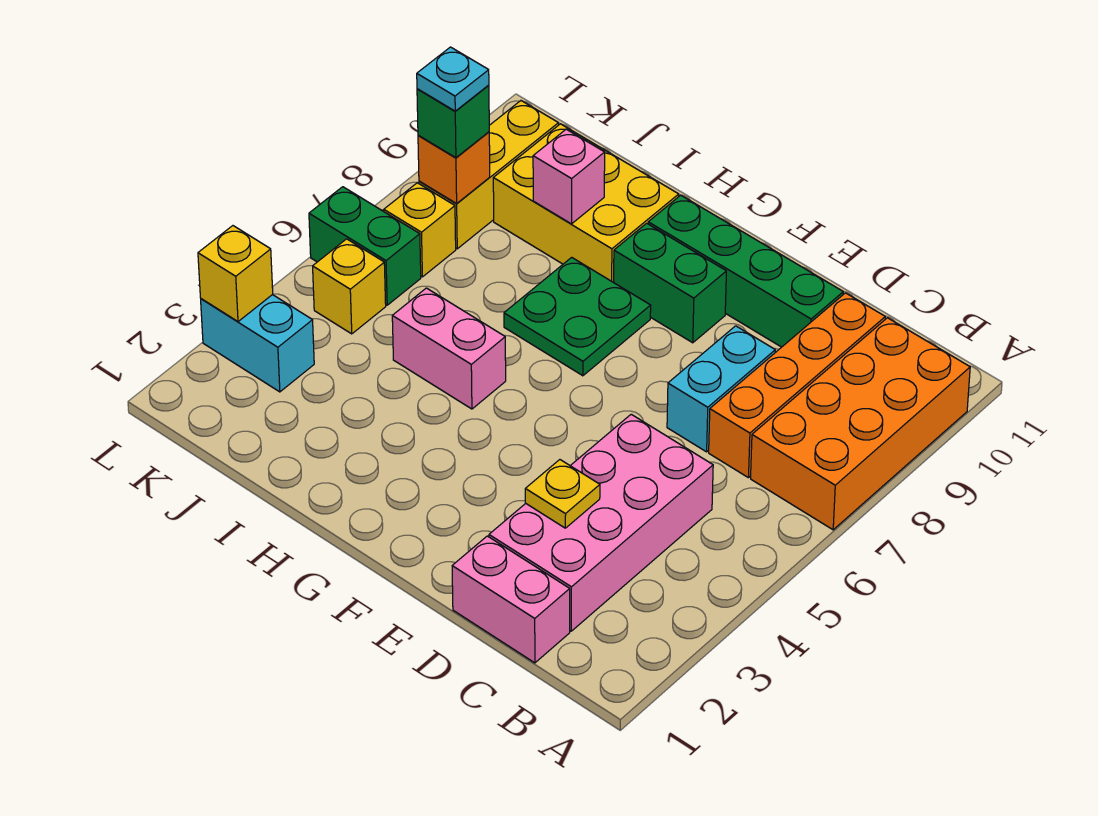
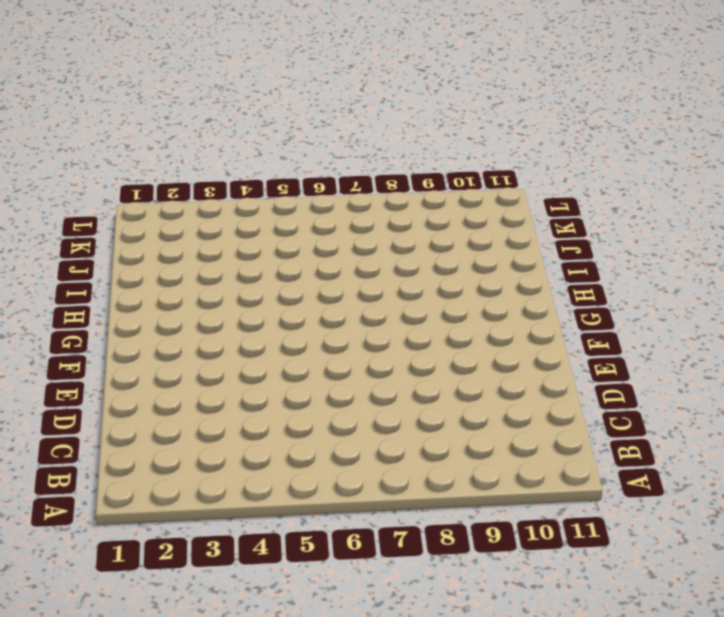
none -> orange 2x4 brick [751,318,970,530]
none -> pink 1x2 brick [452,536,570,663]
none -> pink 2x4 brick [489,414,713,631]

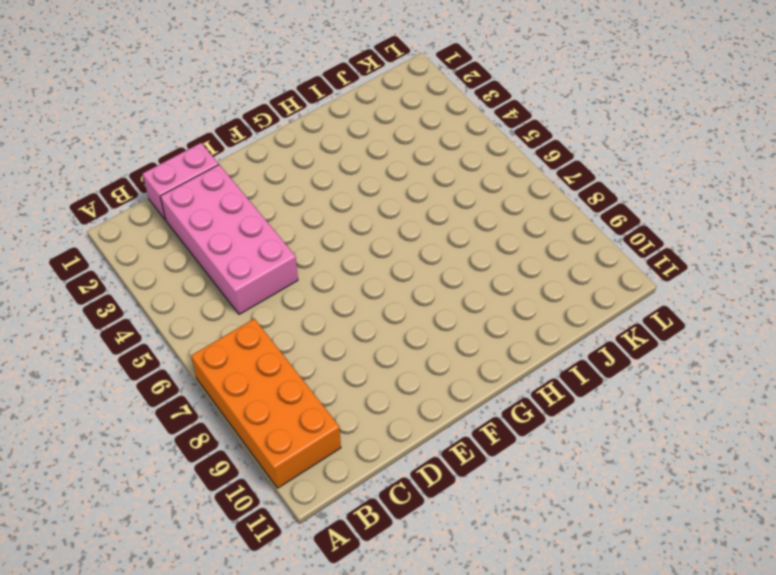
none -> orange 1x4 brick [709,293,885,478]
none -> cyan 1x2 brick [667,326,775,452]
none -> green 1x4 brick [648,195,843,347]

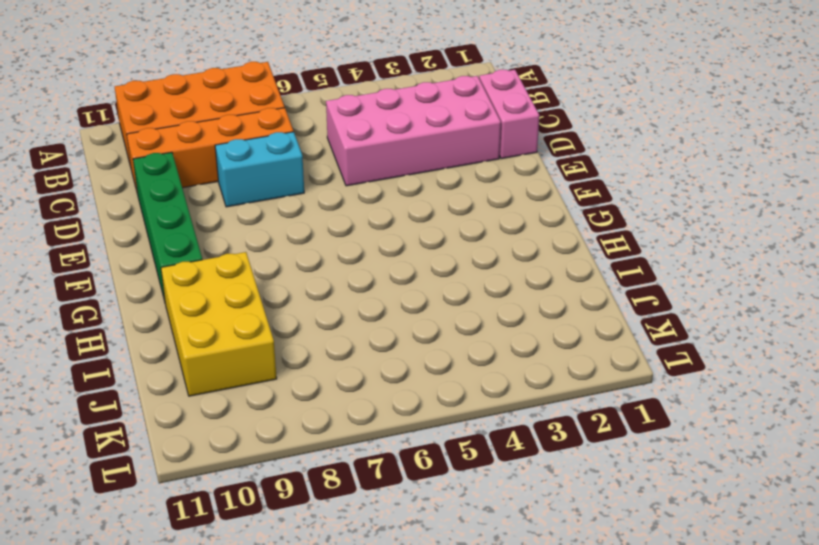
none -> green 1x2 brick [614,223,726,343]
none -> green 2x2 plate [504,257,651,376]
none -> pink 1x2 brick [392,288,506,409]

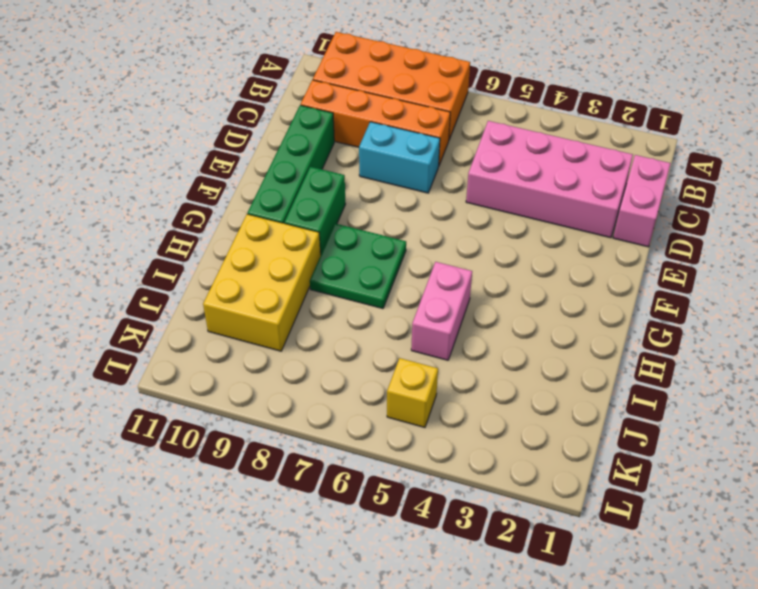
none -> cyan 1x2 brick [201,295,314,392]
none -> green 1x2 brick [309,187,421,305]
none -> yellow 1x1 brick [384,183,456,277]

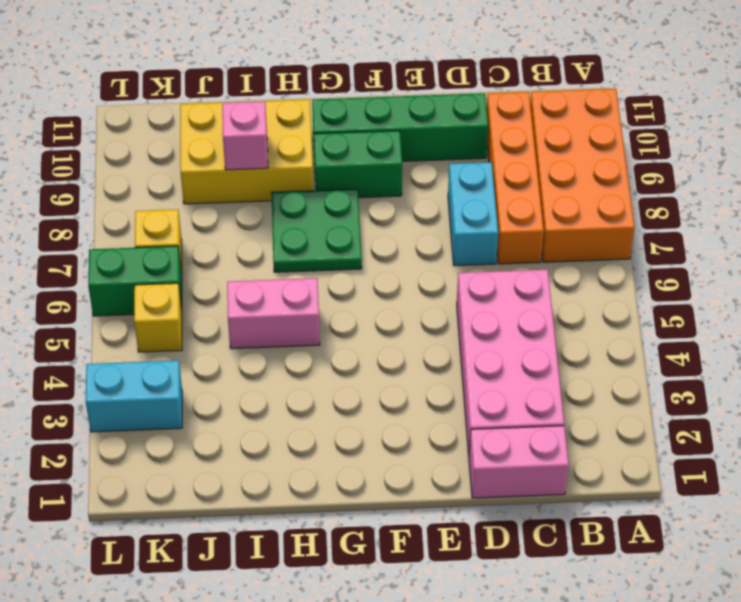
none -> yellow 1x3 brick [419,101,559,249]
none -> yellow 1x1 plate [525,460,600,528]
none -> orange 1x1 brick [418,132,490,203]

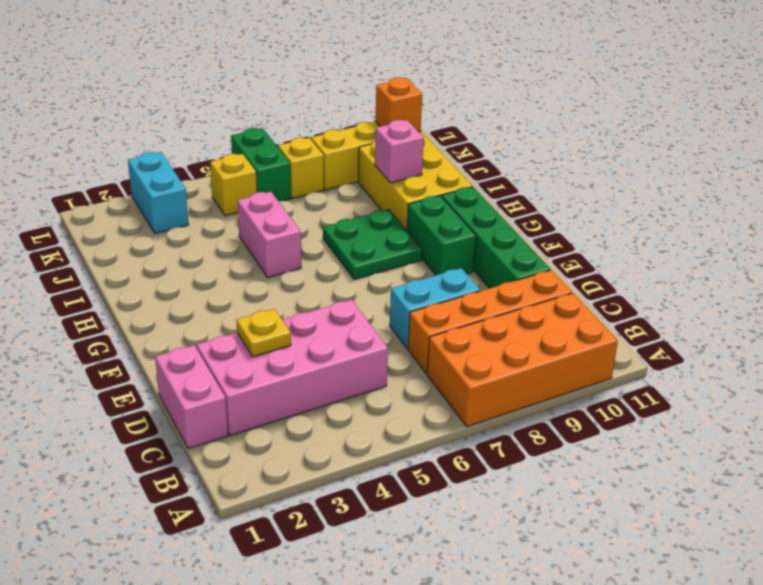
orange 1x1 brick [376,77,422,131] -> orange 1x1 brick moved to [418,132,490,203]
none -> yellow 1x1 brick [198,226,273,322]
none -> green 1x1 brick [417,85,489,158]
none -> cyan 1x1 plate [417,47,489,111]

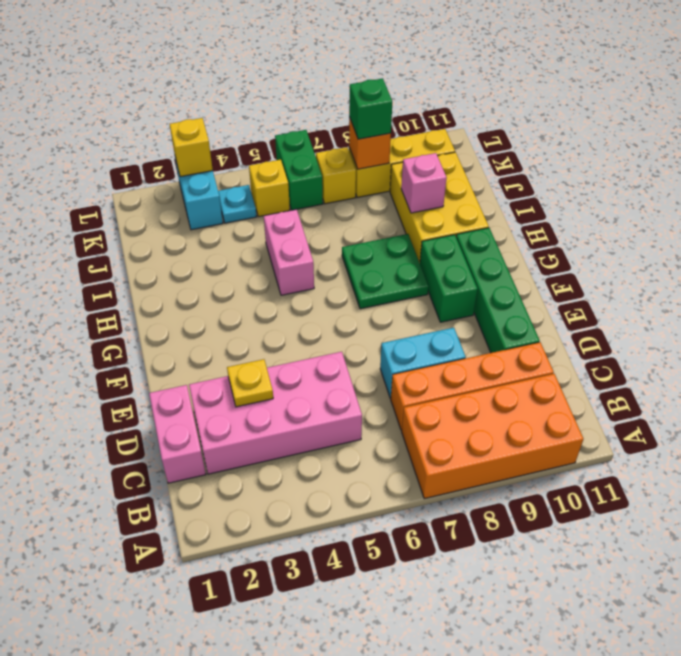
cyan 1x1 plate [218,185,257,223] -> cyan 1x1 plate moved to [417,47,489,111]

